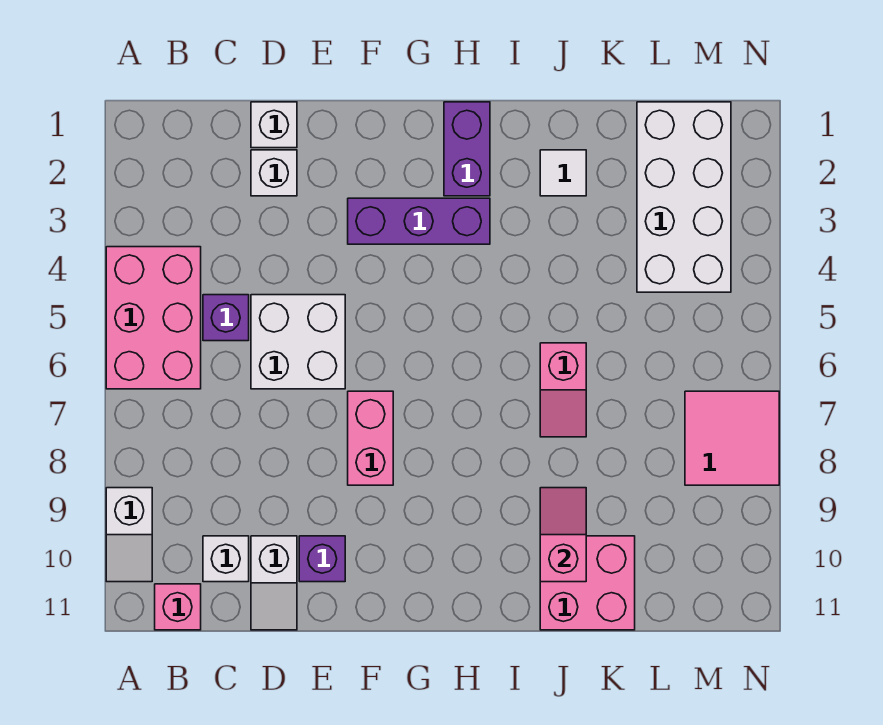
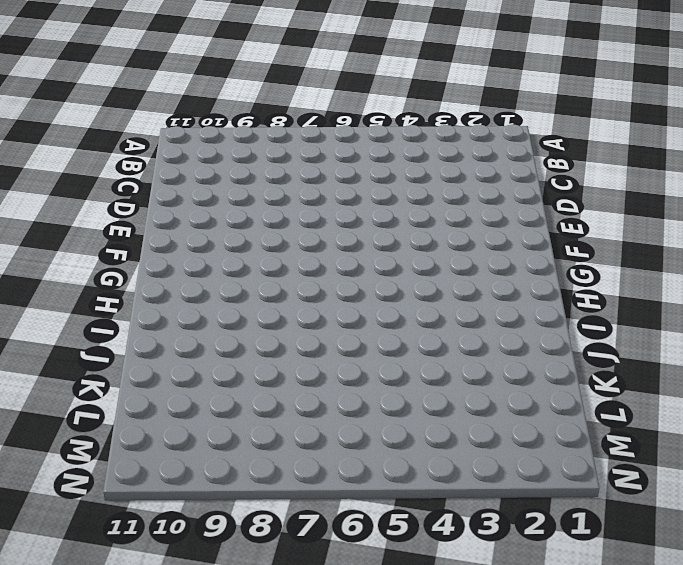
none -> pink 2x3 brick [106,247,201,389]
none -> white 1x2 slope [106,488,152,582]
none -> pink 1x1 brick [155,584,201,630]

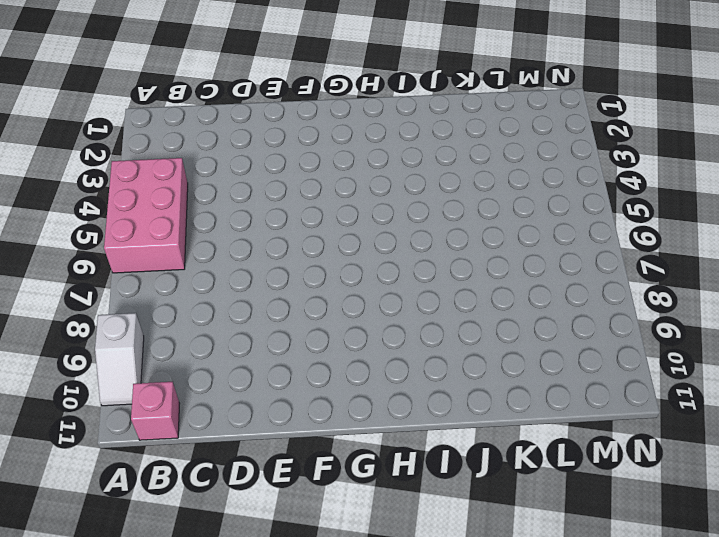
none -> purple 1x1 brick [203,295,249,341]
none -> white 1x1 brick [203,536,249,582]
none -> white 1x1 brick [251,102,297,148]

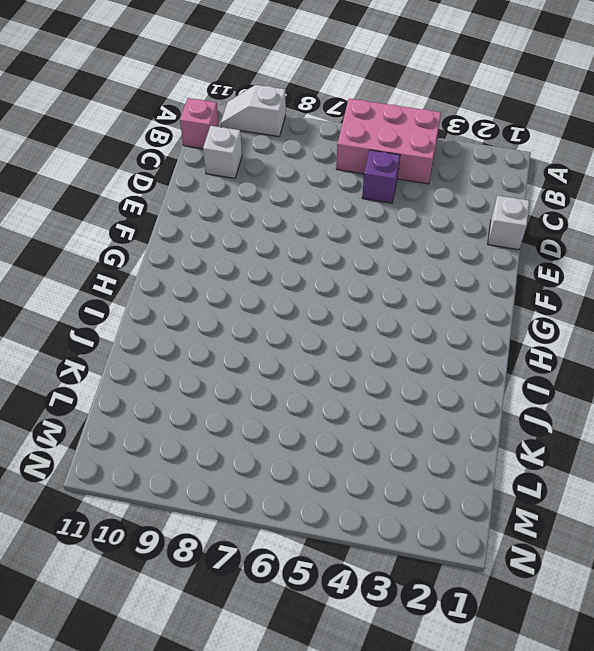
none -> white 1x1 brick [251,150,297,196]
none -> white 2x2 brick [251,295,345,389]
none -> white 1x2 slope [251,536,297,630]

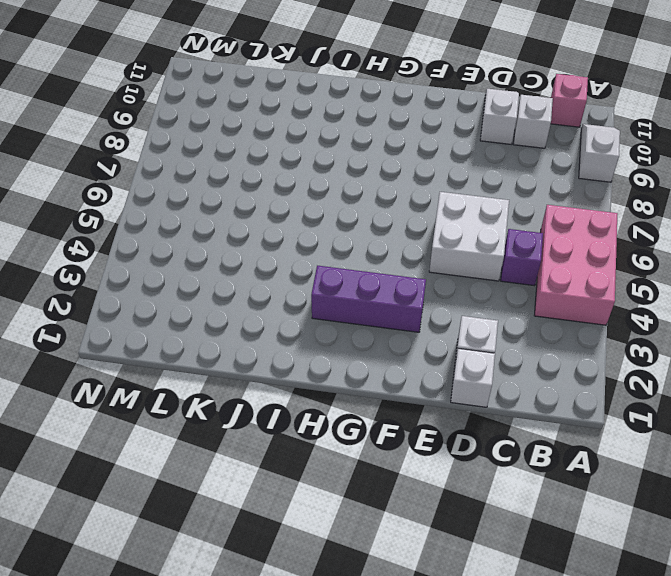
none -> purple 1x1 brick [299,536,345,582]
none -> pink 1x2 brick [348,391,393,485]
none -> purple 1x2 brick [444,102,490,196]

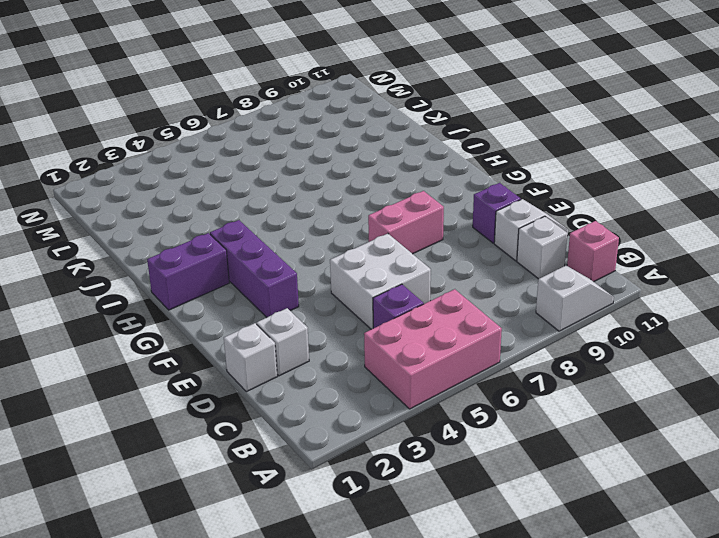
none -> white 1x1 tile [540,150,586,196]
none -> pink 1x2 slope [540,343,586,437]
none -> pink 2x2 brick [540,536,635,630]

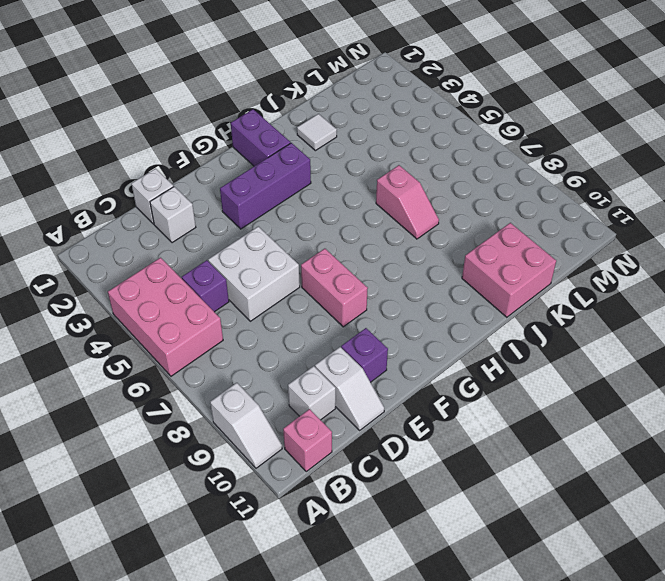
none -> white 2x4 brick [637,102,731,292]
none -> pink 2x2 tile [685,391,779,485]
none -> pink 1x2 slope [540,488,586,582]

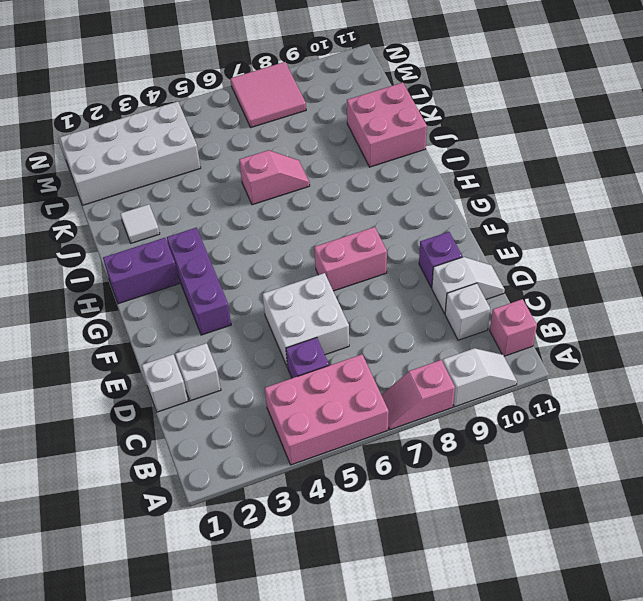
pink 1x2 slope [382,360,455,430] -> pink 1x2 slope moved to [540,488,586,582]

